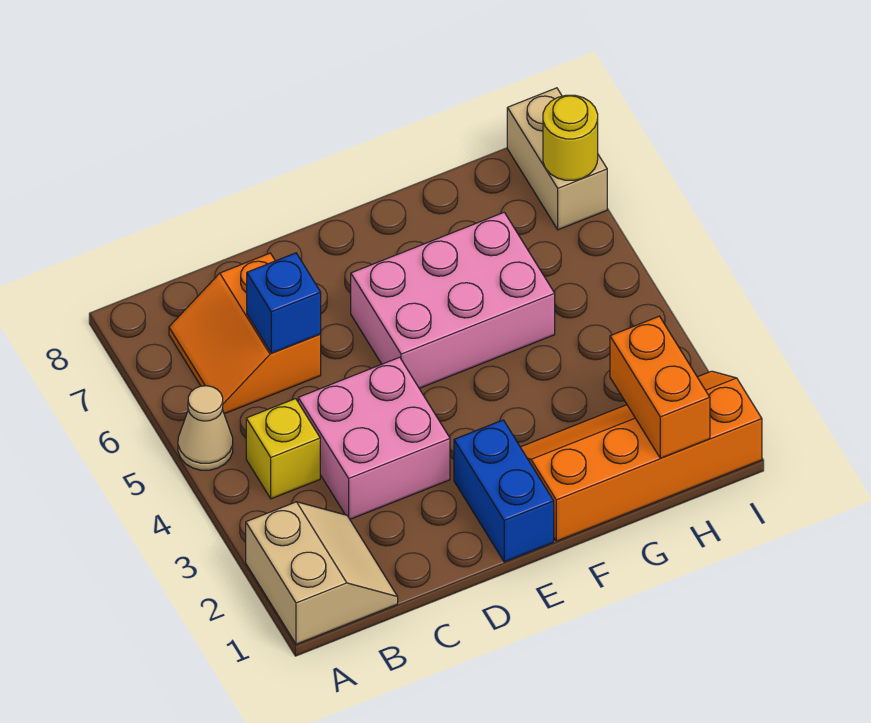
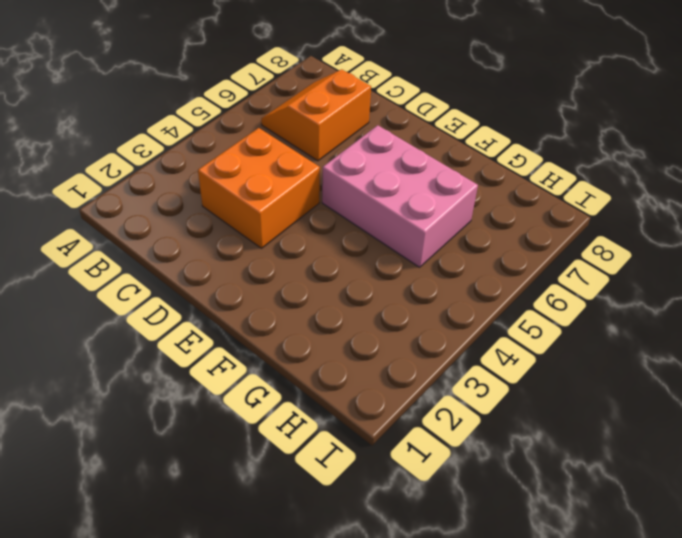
orange 2x2 brick [198,128,320,248] -> pink 2x2 brick [298,357,450,519]
none -> tan 2x2 slope [246,502,398,644]
none -> tan 1x1 cone [178,386,233,470]
none -> yellow 1x1 brick [246,399,320,499]

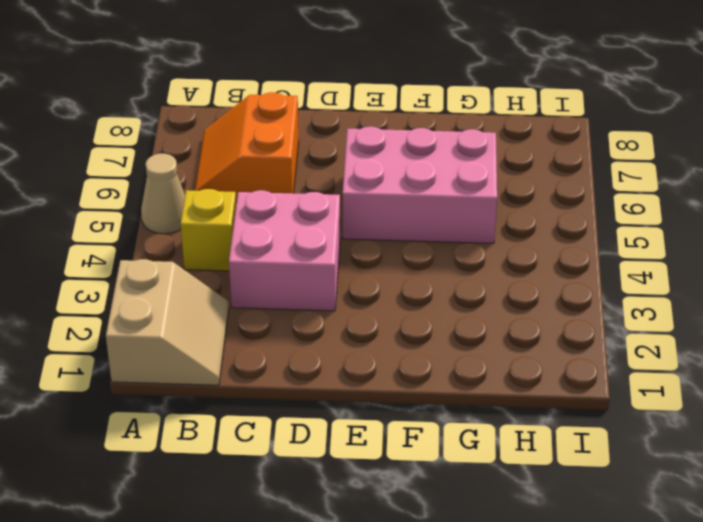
none -> blue 1x2 brick [454,420,554,562]
none -> orange 2x4 slope [521,371,762,541]
none -> tan 1x2 brick [507,88,607,230]

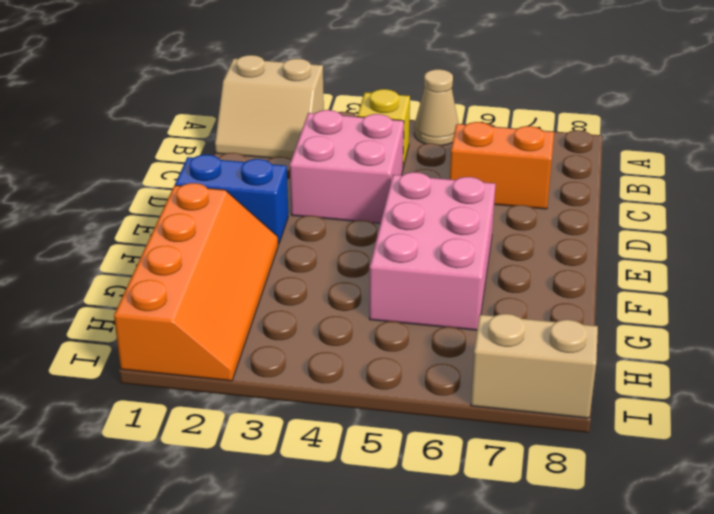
none -> blue 1x1 brick [247,253,321,353]
none -> orange 1x2 brick [610,316,710,458]
none -> yellow 1x1 round brick [543,95,598,180]

